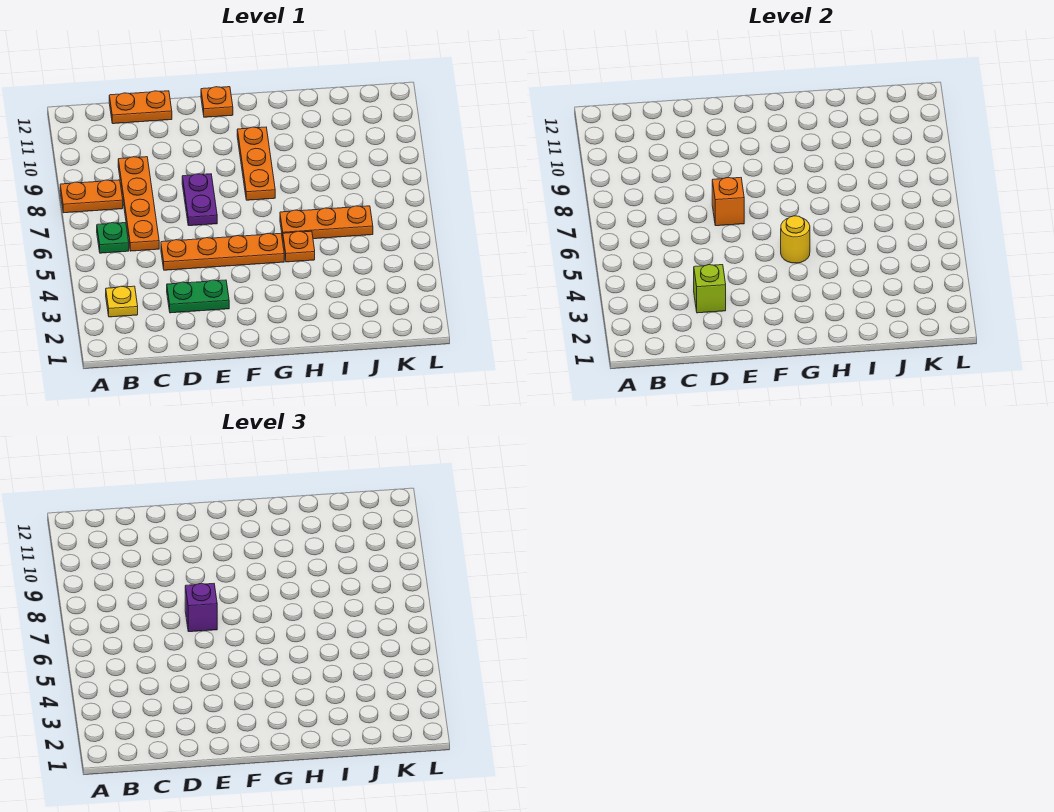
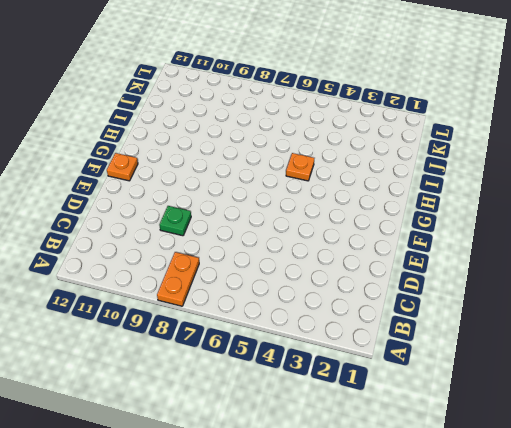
green 1x1 plate [159,206,191,236] -> green 1x1 plate moved to [97,223,129,253]
none -> yellow 1x1 plate [106,286,138,317]
none -> orange 1x4 plate [118,157,159,251]
none -> orange 1x2 plate [109,91,172,124]

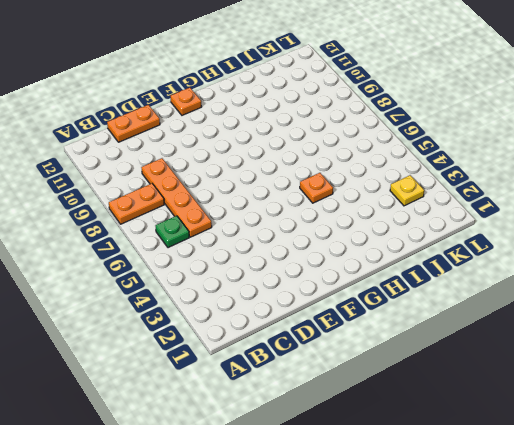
yellow 1x1 plate [390,175,424,206] -> yellow 1x1 plate moved to [106,286,138,317]
none -> green 1x2 plate [167,280,229,313]
none -> orange 1x4 plate [161,233,284,270]
none -> purple 1x2 plate [182,174,217,226]

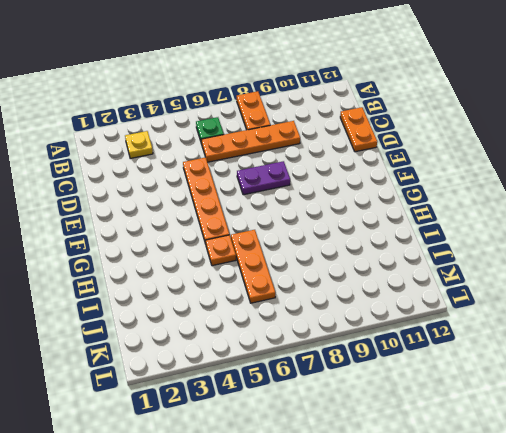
none -> green 1x2 plate [167,280,229,313]
none -> orange 1x1 plate [201,87,233,117]
none -> orange 1x3 plate [237,127,275,200]

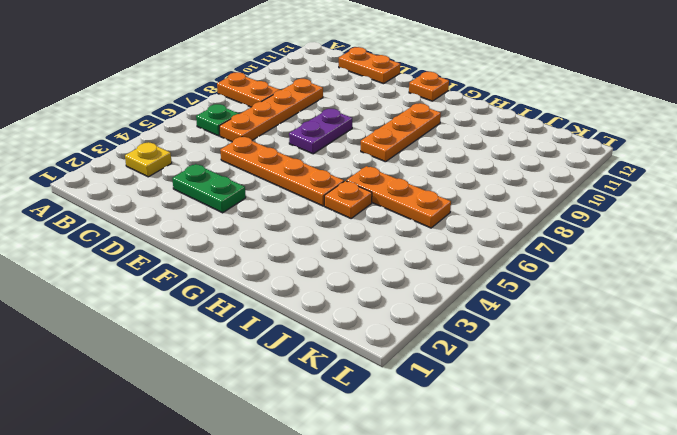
none -> lime 1x1 brick [694,265,726,313]
none -> orange 1x1 brick [712,178,744,226]
none -> yellow 1x1 round brick [781,216,810,263]

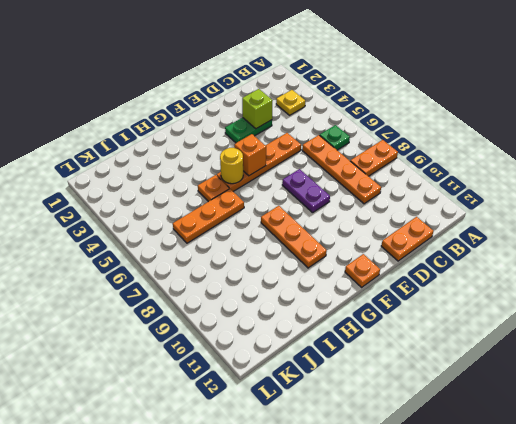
orange 1x1 brick [234,134,266,176] -> orange 1x1 brick moved to [712,178,744,226]
none -> purple 1x1 brick [185,584,217,632]

